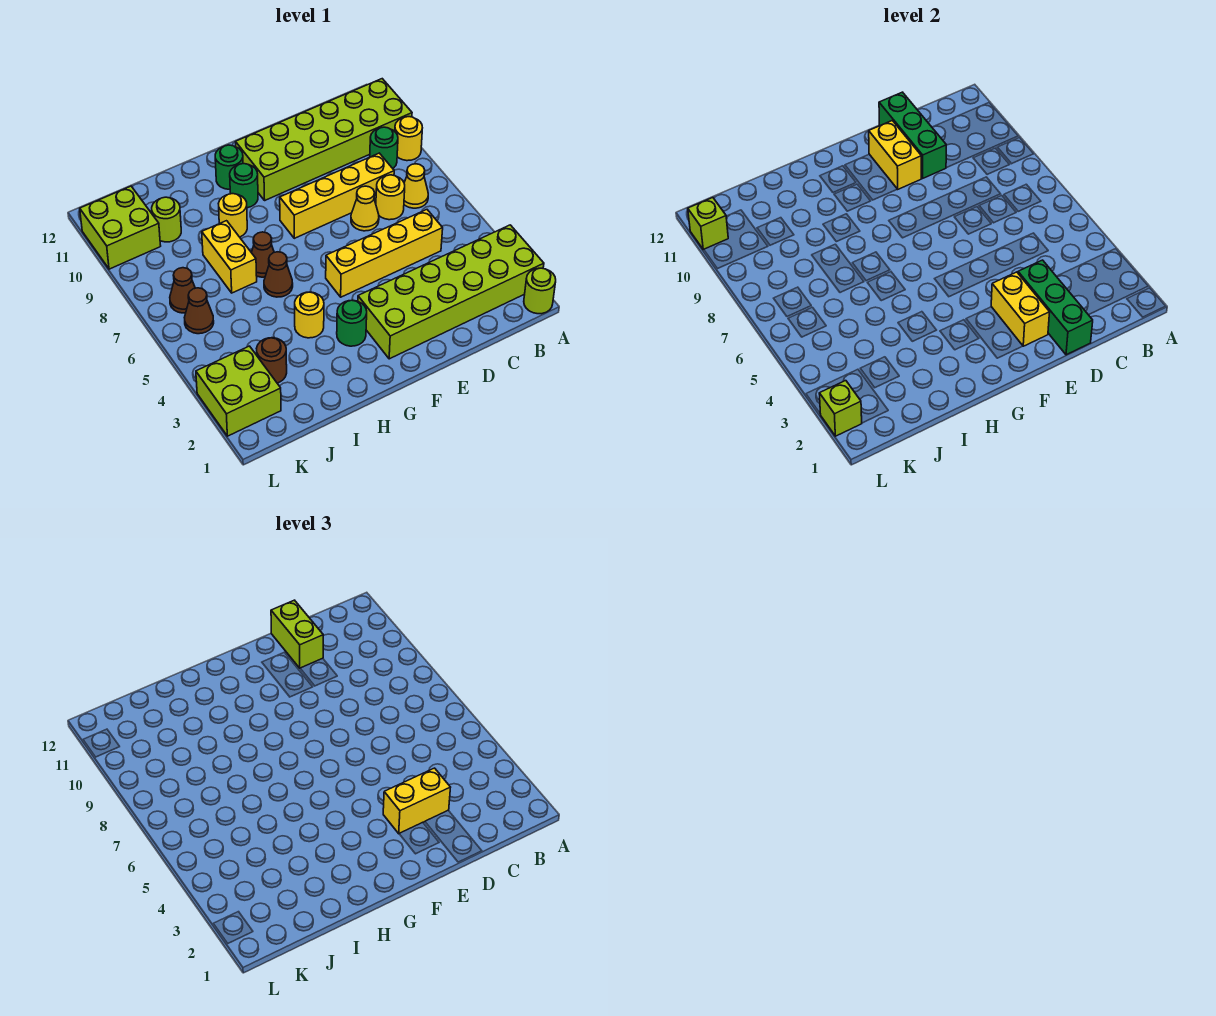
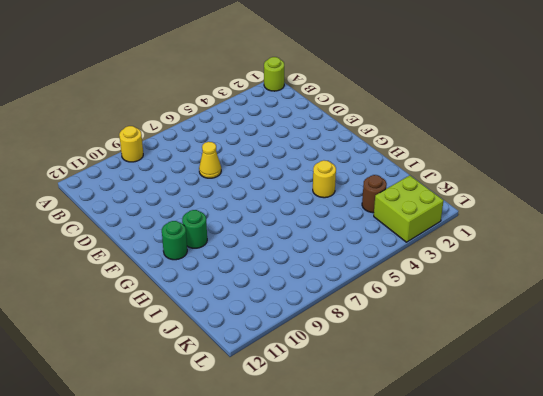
none -> lime 2x6 brick [358,225,544,359]
none -> lime 2x6 brick [236,79,412,200]
none -> yellow 1x1 cone [404,164,428,208]
none -> green 1x1 round brick [370,127,398,168]

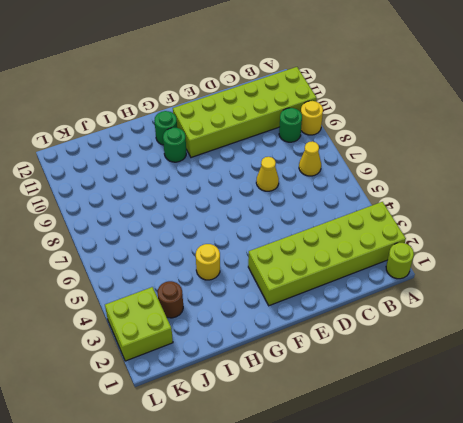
none -> yellow 1x4 brick [326,210,443,297]
none -> yellow 1x1 round brick [376,175,405,220]
none -> yellow 1x4 brick [280,153,394,238]
none -> green 1x1 round brick [337,300,367,346]

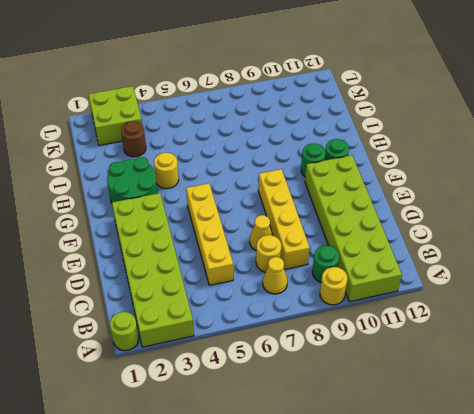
green 2x2 round brick [107,157,158,203] -> green 1x1 round brick [337,300,367,346]
none -> brown 1x1 cone [264,252,293,297]
none -> brown 1x1 cone [252,232,274,277]
none -> yellow 1x1 round brick [218,194,247,237]
none -> yellow 1x2 brick [202,221,257,293]

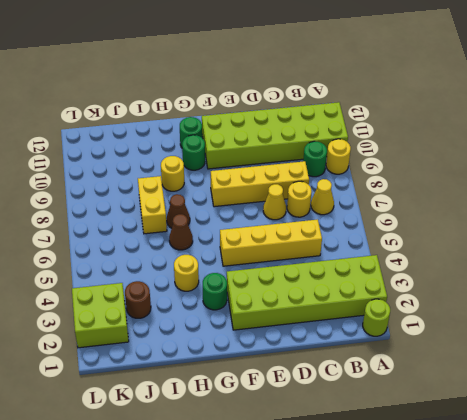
none -> lime 1x1 round brick [152,197,181,242]
none -> brown 1x1 cone [184,288,214,334]
none -> brown 1x1 cone [170,268,195,313]
none -> lime 2x2 brick [80,186,161,269]

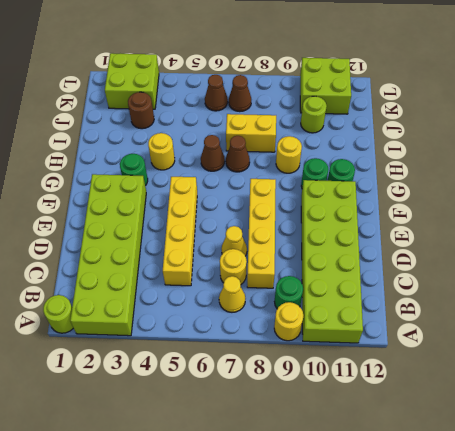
none -> green 1x3 brick [1018,260,1093,355]
none -> green 1x3 brick [879,92,946,178]
none -> yellow 1x2 brick [991,272,1050,346]
none -> yellow 1x2 brick [869,120,921,189]

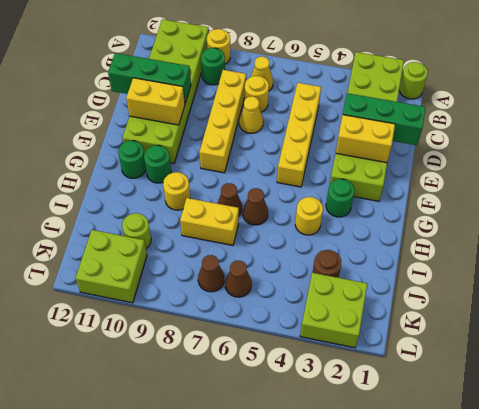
none -> lime 1x1 brick [819,381,862,436]
none -> lime 1x1 brick [688,198,728,250]
none -> yellow 1x2 brick [383,768,451,834]
none -> lime 1x2 brick [271,600,323,668]

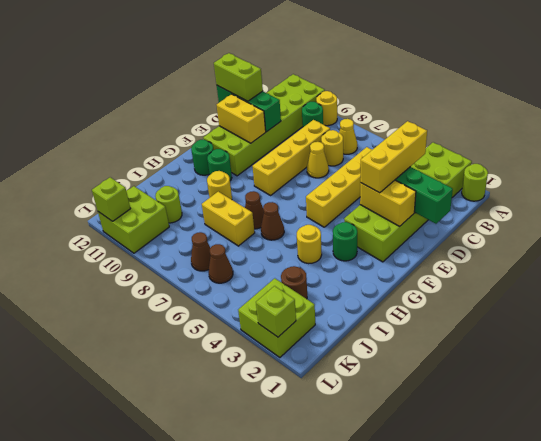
yellow 1x3 brick [360,121,427,193] -> yellow 1x2 brick [383,768,451,834]

